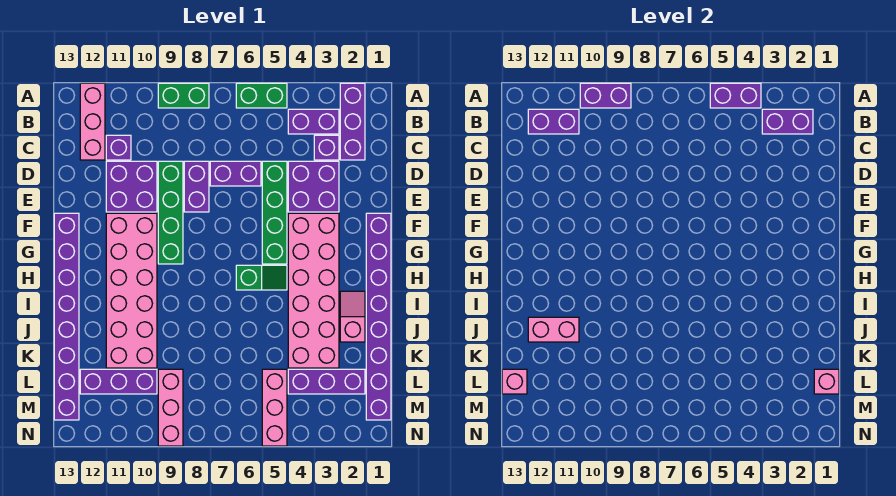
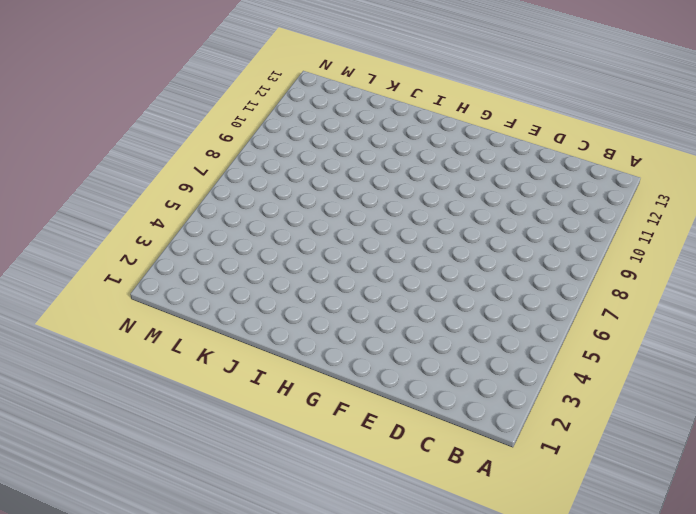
none -> purple 1x3 brick [340,83,365,160]
none -> green 1x2 brick [236,83,287,108]
none -> green 1x2 brick [158,83,209,108]
none -> pink 1x3 brick [80,83,105,160]

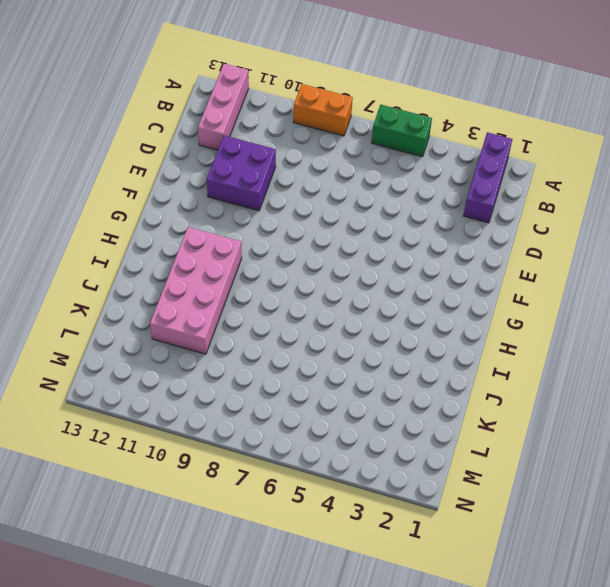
orange 1x2 brick [294,84,353,136] -> green 1x2 brick [158,83,209,108]
pink 2x4 brick [150,227,242,354] -> pink 2x6 brick [106,213,157,368]
none -> purple 1x2 brick [288,109,339,134]
none -> purple 1x1 brick [314,135,339,160]
none -> purple 1x1 brick [106,135,131,160]
none -> purple 2x2 brick [288,161,339,212]

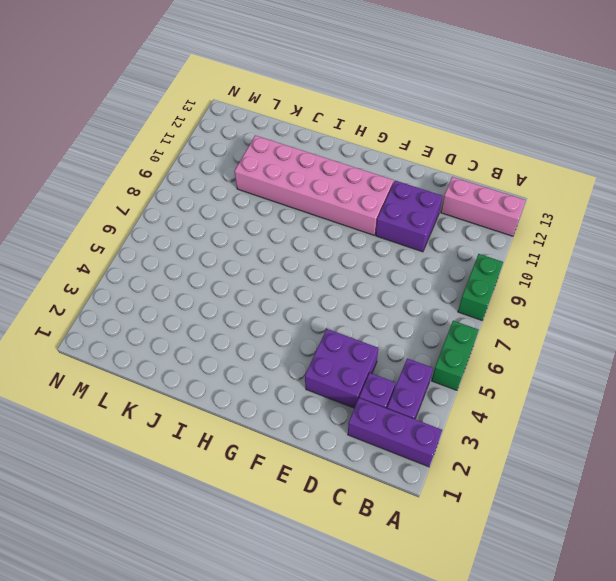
none -> purple 1x1 brick [106,135,131,160]
none -> green 1x4 brick [262,161,287,264]
none -> purple 1x2 brick [210,161,261,186]
none -> purple 1x2 brick [184,161,209,212]

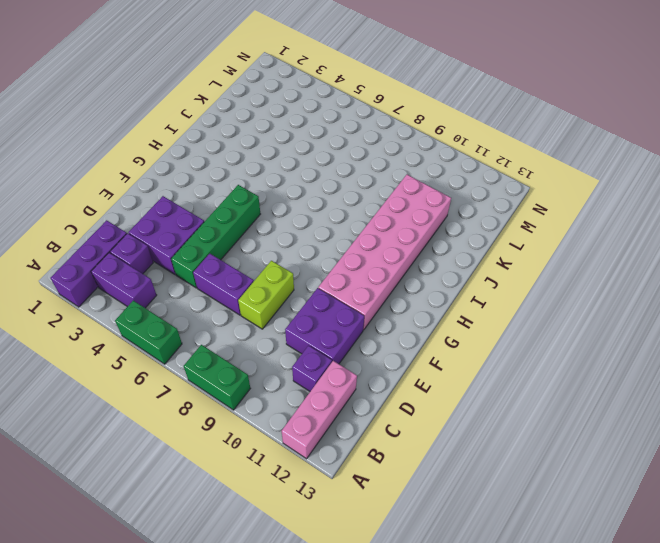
lime 1x2 brick [238,261,294,329] -> purple 1x2 brick [184,161,209,212]
none -> green 1x4 brick [158,161,183,264]
none -> purple 1x8 brick [366,213,391,420]
none -> pink 2x6 brick [288,213,339,368]
none -> purple 1x8 brick [54,213,79,420]

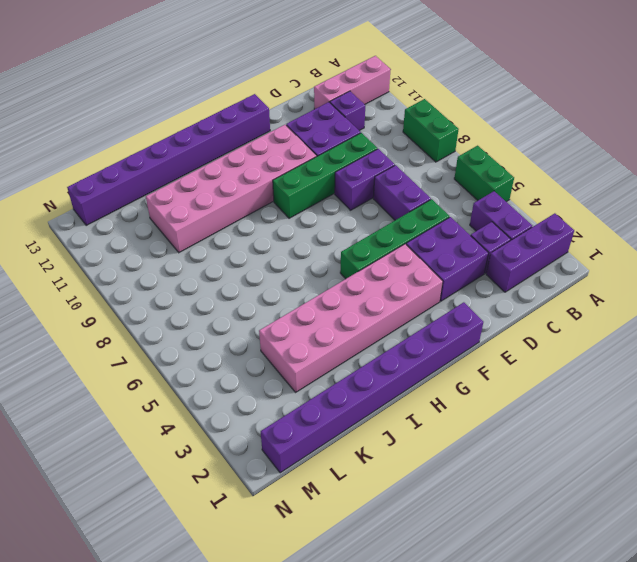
none -> green 1x2 slope [236,265,287,290]
none -> pink 1x2 slope [340,291,365,342]
none -> purple 1x3 brick [288,369,365,394]
none -> pink 1x3 brick [262,369,287,446]

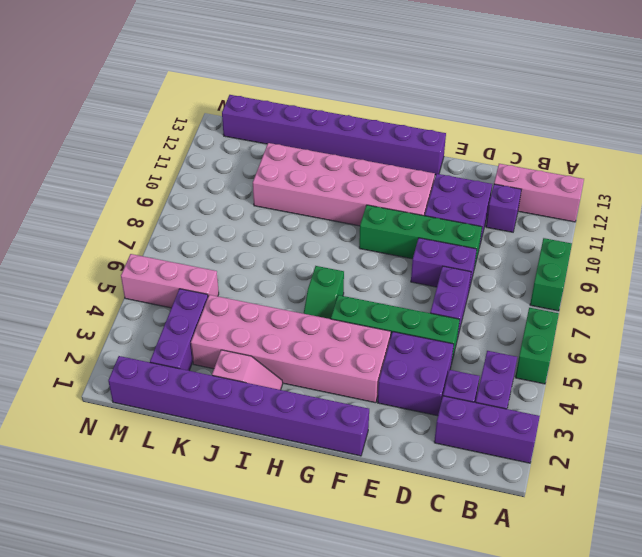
none -> pink 1x3 brick [158,369,183,446]
none -> purple 1x3 brick [80,369,157,394]
none -> purple 1x2 brick [710,83,761,108]
none -> purple 1x2 brick [580,83,631,108]

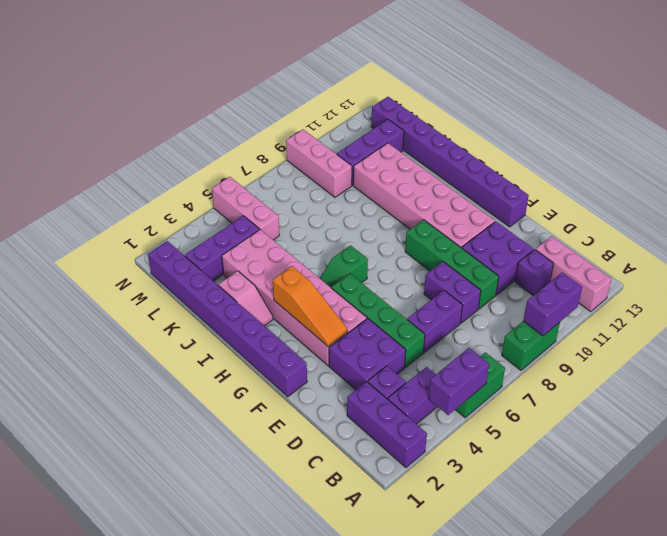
orange 1x3 slope [273,266,347,346] -> none
none -> purple 1x2 brick [762,109,813,134]
none -> purple 1x2 brick [528,109,579,134]
none -> pink 1x2 brick [528,317,579,342]
none -> pink 1x1 brick [814,369,839,394]

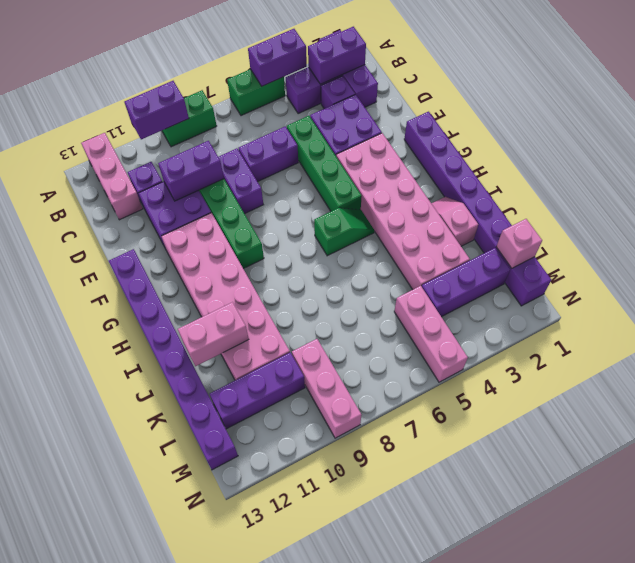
purple 1x2 brick [158,141,224,201] -> purple 1x2 brick moved to [528,109,579,134]
none -> pink 1x1 brick [502,369,527,394]

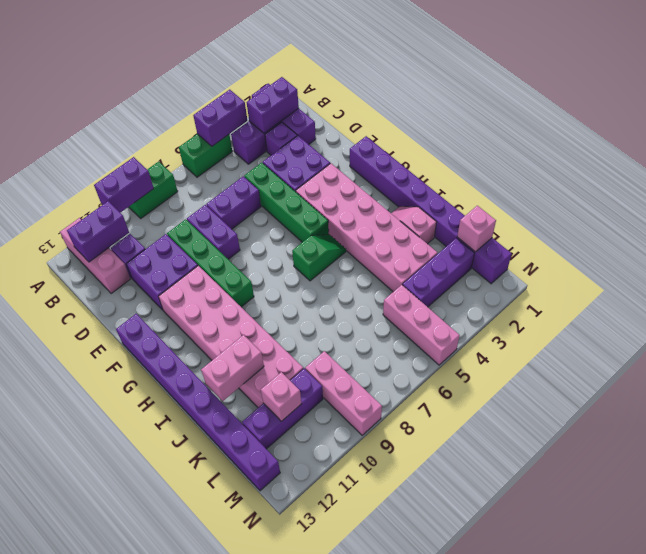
pink 1x1 brick [261,372,301,421] -> pink 1x1 brick moved to [502,369,527,394]

